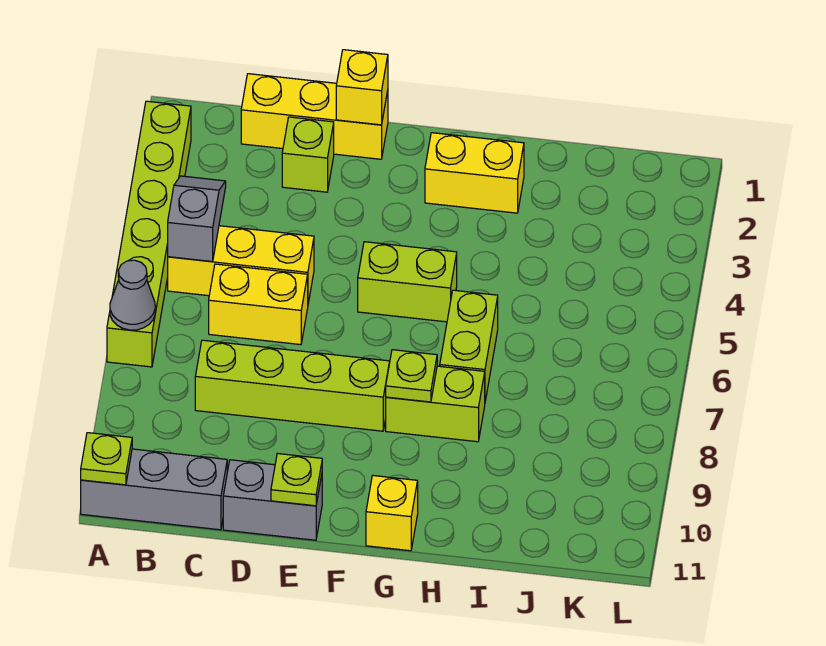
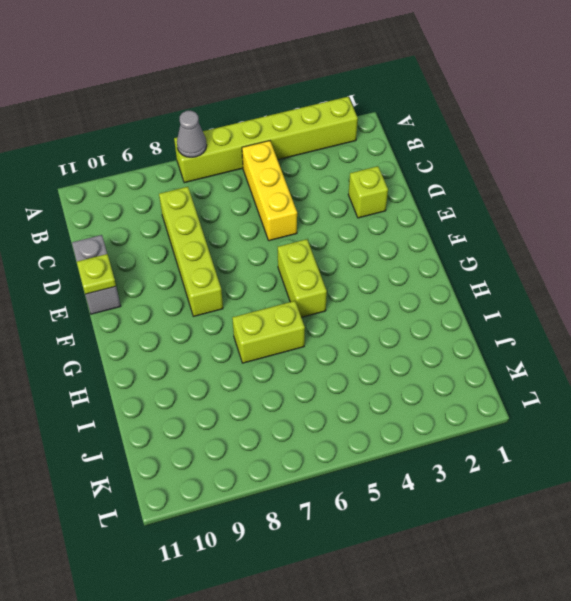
none -> grey 1x3 brick [81,449,227,530]
none -> yellow 1x3 brick [241,74,388,159]
none -> yellow 1x2 brick [209,264,308,345]

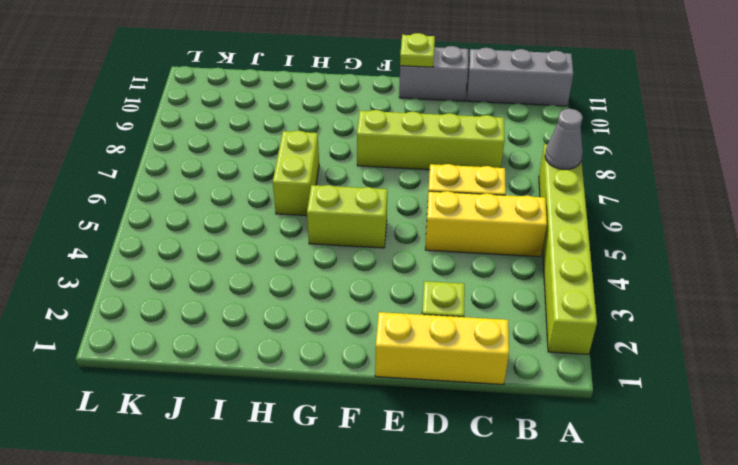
none -> yellow 1x2 brick [425,133,524,213]
none -> lime 1x2 brick [386,366,485,442]
none -> yellow 1x1 brick [366,476,418,551]

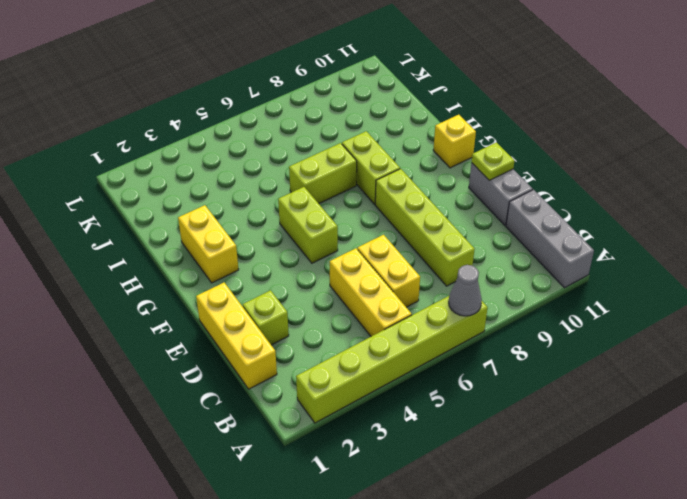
none -> lime 1x1 plate [81,433,132,485]
none -> grey 1x2 slope [168,176,226,262]
none -> yellow 1x1 brick [336,50,388,125]

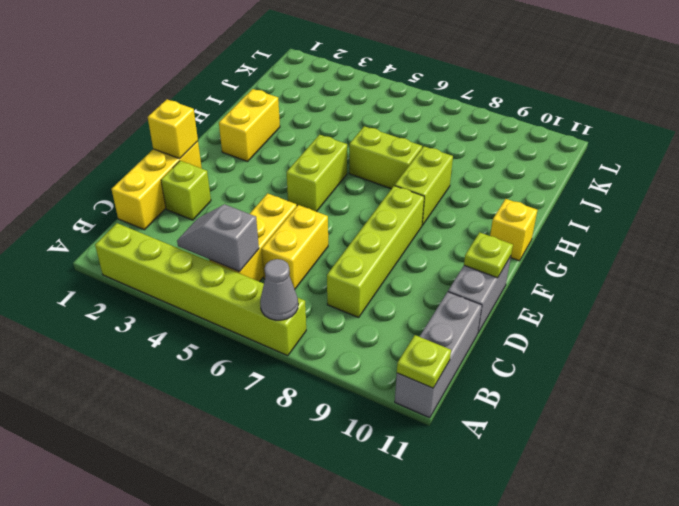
none -> lime 1x1 plate [386,350,437,402]

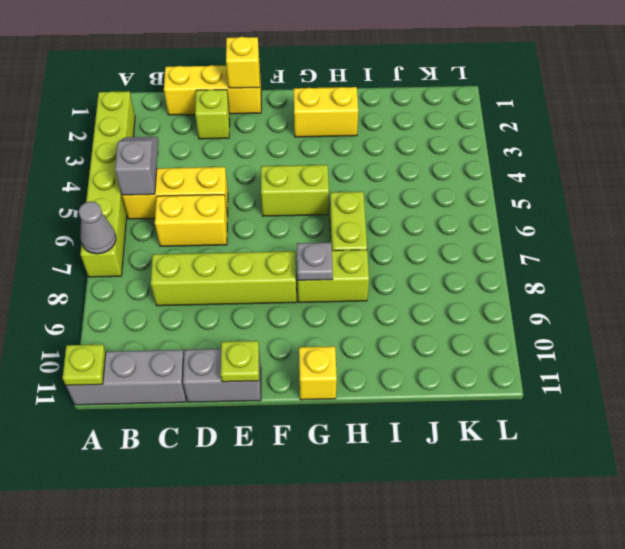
grey 1x1 plate [297,243,333,280] -> lime 1x1 plate [386,350,437,402]

